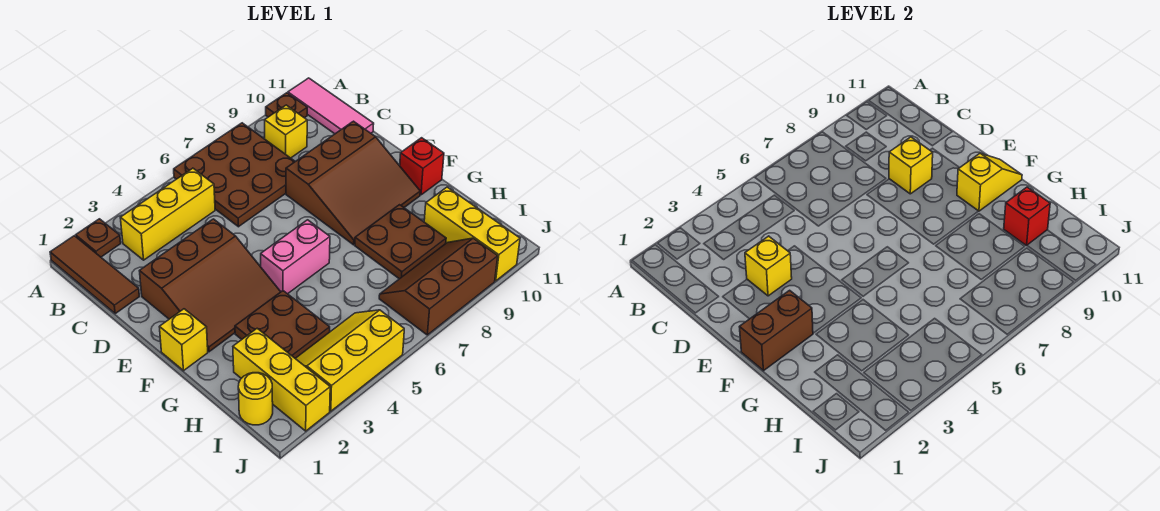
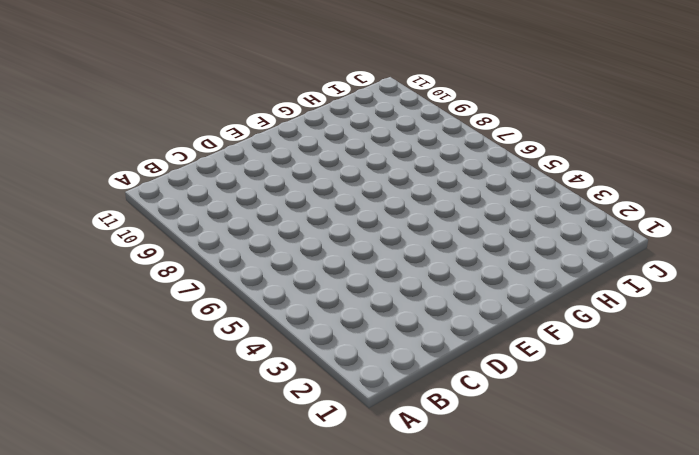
none -> brown 1x3 tile [50,236,139,313]
none -> brown 1x1 plate [76,219,121,257]
none -> brown 3x3 plate [174,123,295,227]

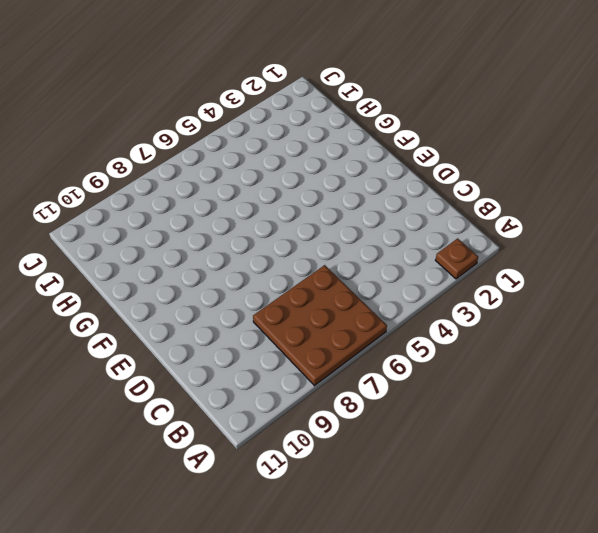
none -> brown 1x3 tile [50,236,139,313]
none -> brown 1x1 plate [266,93,307,118]
none -> pink 1x3 tile [288,78,374,134]

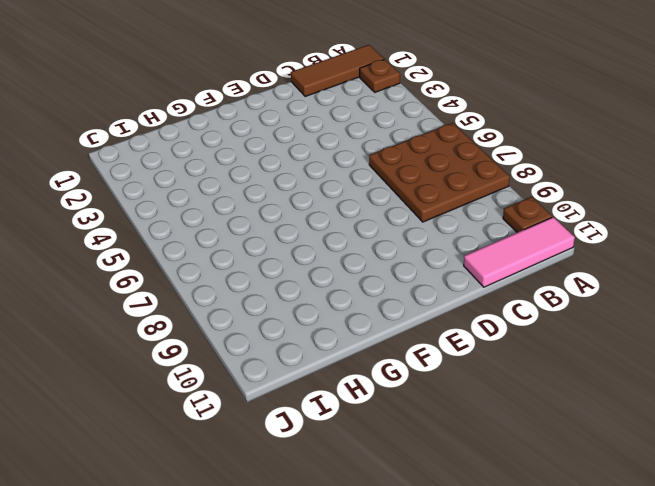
none -> yellow 1x3 brick [120,168,215,260]
none -> yellow 1x1 brick [265,105,307,158]
none -> brown 3x3 slope [140,219,281,352]

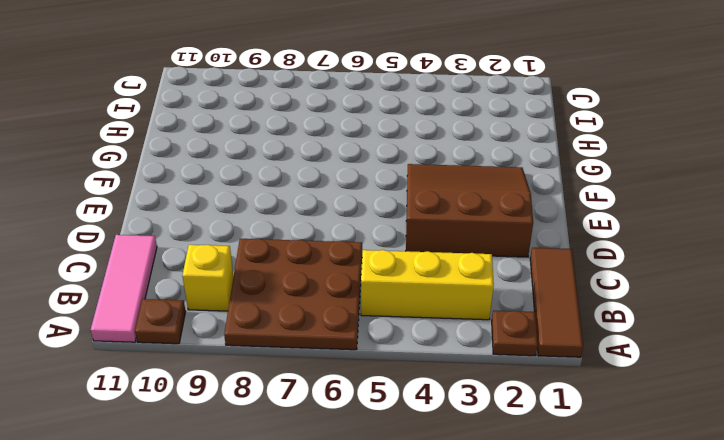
none -> brown 3x3 slope [286,121,420,245]
none -> yellow 1x1 brick [160,309,208,371]
none -> pink 1x2 brick [261,220,330,294]

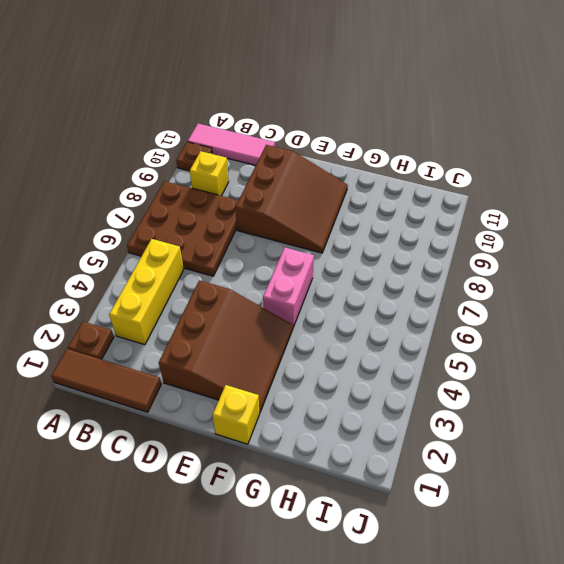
none -> red 1x1 brick [399,138,444,195]
none -> brown 2x2 plate [235,291,330,358]
none -> brown 2x2 plate [355,205,446,279]

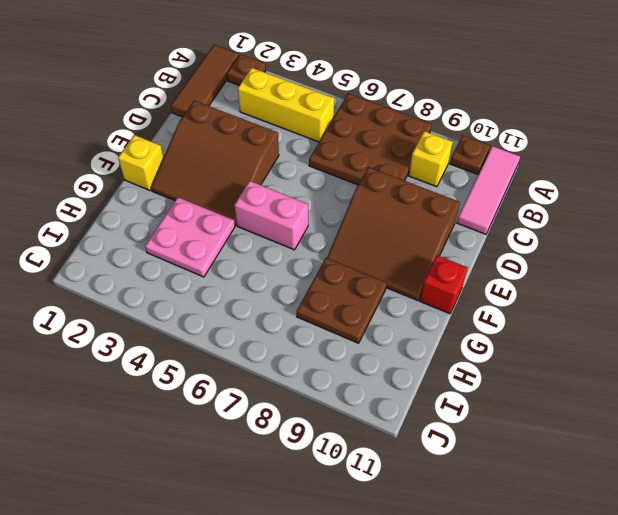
pink 2x2 plate [145,197,235,277] -> brown 2x2 plate [235,291,330,358]
none -> yellow 1x3 brick [233,328,330,431]
none -> yellow 1x3 brick [424,187,520,281]
none -> yellow 1x1 round brick [238,373,273,425]

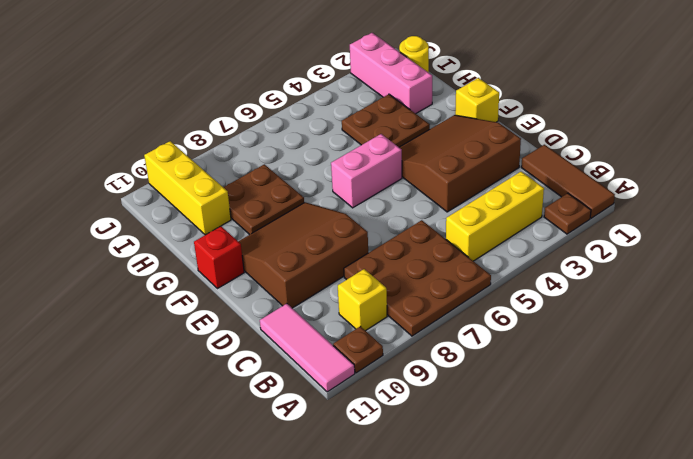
pink 1x3 brick [350,33,432,114] -> yellow 1x3 brick [233,328,330,431]
none -> yellow 2x3 slope [295,310,404,411]
none -> brown 2x3 slope [379,238,498,335]
none -> yellow 1x1 brick [745,236,792,296]

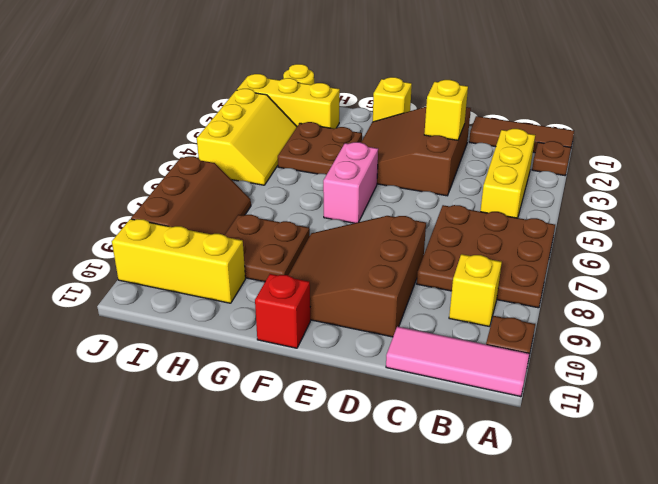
none -> yellow 1x1 brick [889,137,933,194]
none -> brown 1x2 brick [740,290,813,371]
none -> yellow 1x2 slope [957,153,1022,211]

